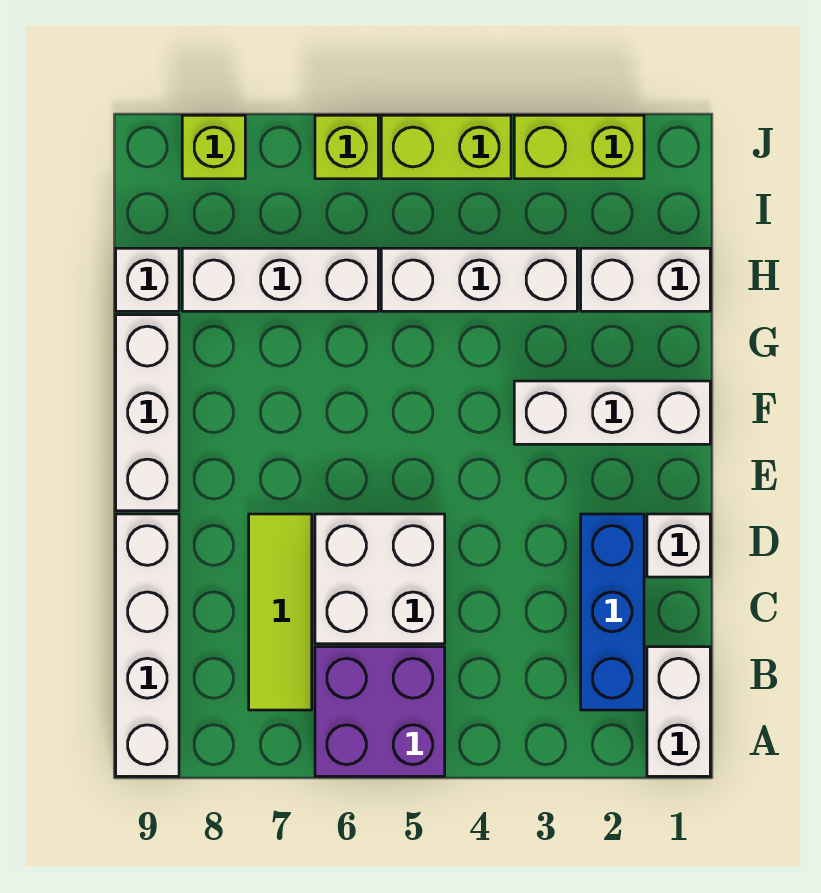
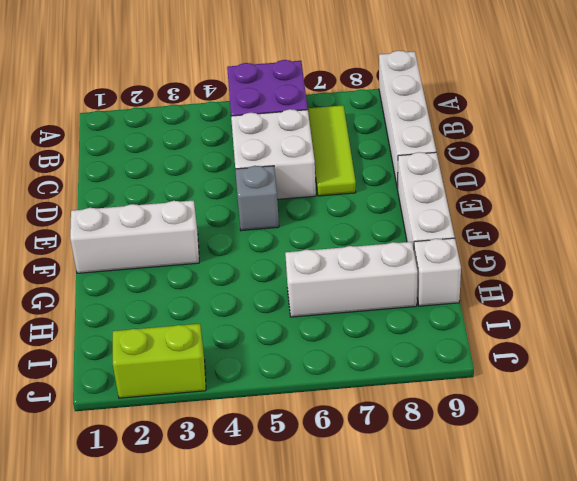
grey 1x1 brick [235,166,279,231] -> none
none -> white 1x2 brick [647,647,710,776]
none -> blue 1x3 brick [581,514,644,710]
none -> white 1x1 brick [647,514,710,577]

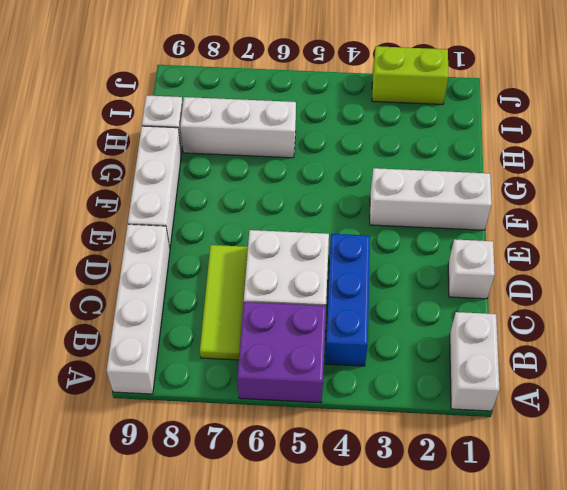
blue 1x3 brick [325,234,370,366] -> blue 1x3 brick moved to [581,514,644,710]
none -> white 1x2 brick [581,248,710,311]
none -> white 1x3 brick [381,248,577,311]
none -> lime 1x2 brick [381,115,511,179]

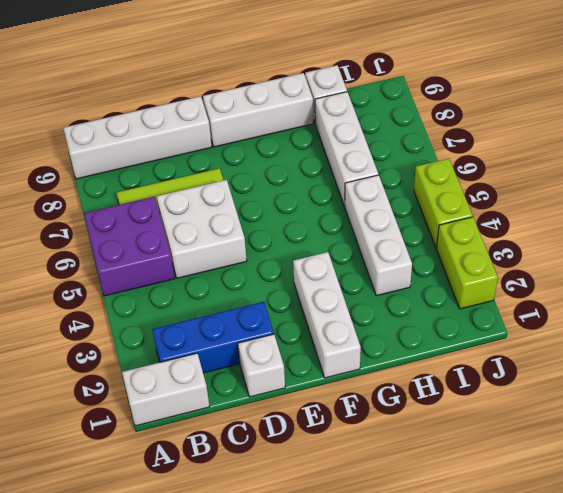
none -> white 1x2 brick [581,248,710,311]
none -> lime 1x1 brick [315,115,378,179]
none -> lime 1x1 brick [182,115,245,179]

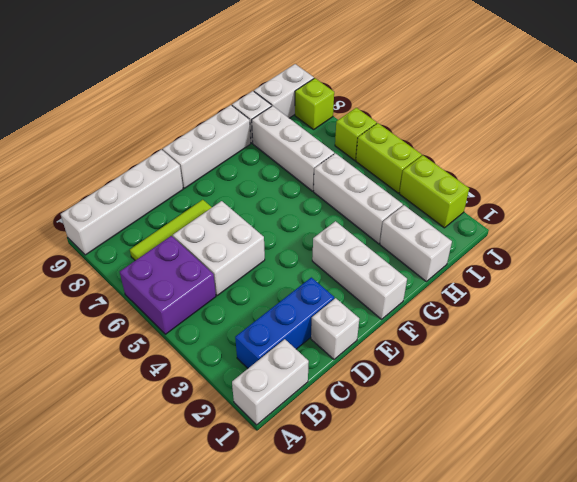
white 1x2 brick [254,64,314,118] -> none

